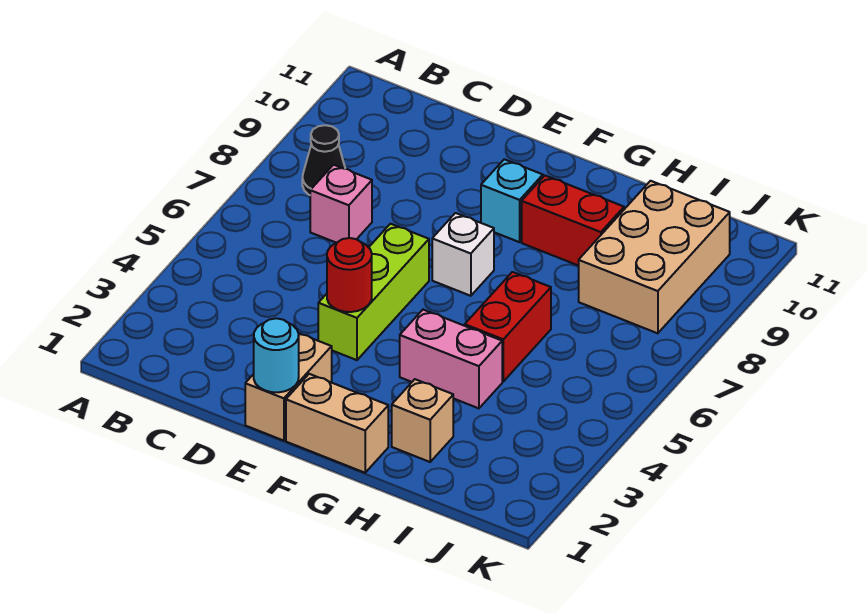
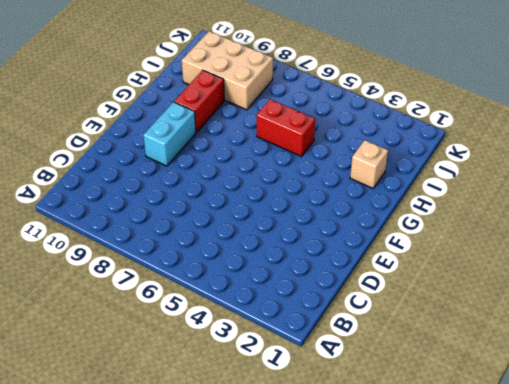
cyan 1x2 brick [143,102,196,166] -> cyan 1x1 brick [481,159,543,242]
none -> black 1x1 cone [302,125,345,195]
none -> pink 1x1 brick [310,165,372,243]
none -> tan 1x2 brick [245,333,332,441]

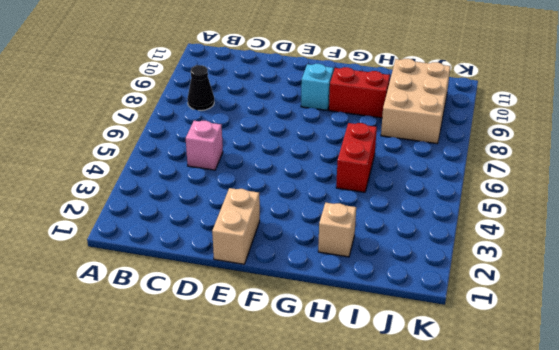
pink 1x1 brick [186,121,223,170] -> pink 1x1 brick moved to [310,165,372,243]
none -> lime 1x3 brick [318,224,429,360]
none -> tan 1x2 brick [286,374,388,473]
none -> white 1x1 brick [432,213,494,296]

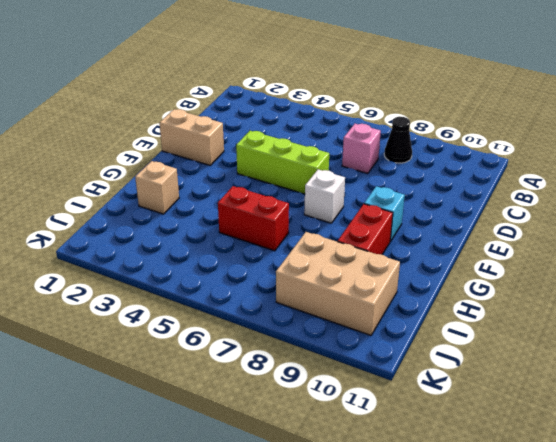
none -> tan 1x2 brick [286,374,388,473]
none -> pink 1x2 brick [400,310,502,408]
none -> cyan 1x1 round brick [254,318,299,392]

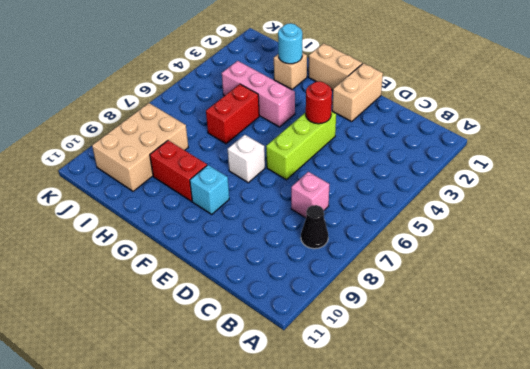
pink 1x3 brick [222,61,295,127] -> pink 1x2 brick [400,310,502,408]
cyan 1x1 round brick [278,23,302,64] -> cyan 1x1 round brick moved to [254,318,299,392]

